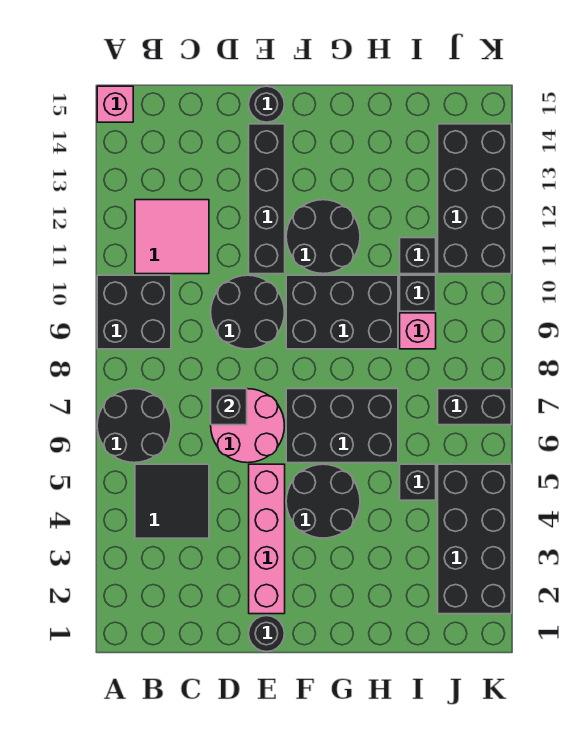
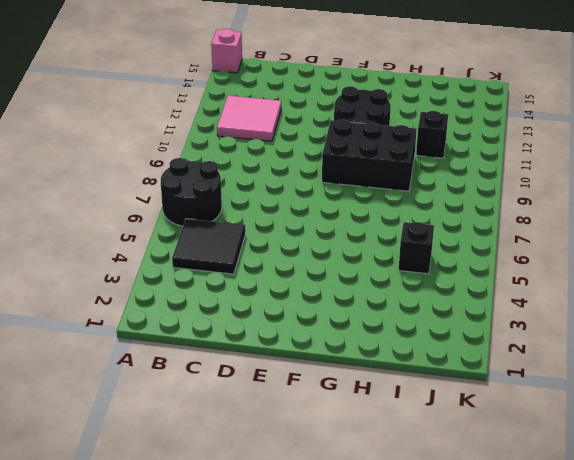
none -> black 2x2 brick [97,275,171,349]
none -> pink 2x2 round brick [211,389,284,463]
none -> black 2x2 round brick [211,275,284,349]

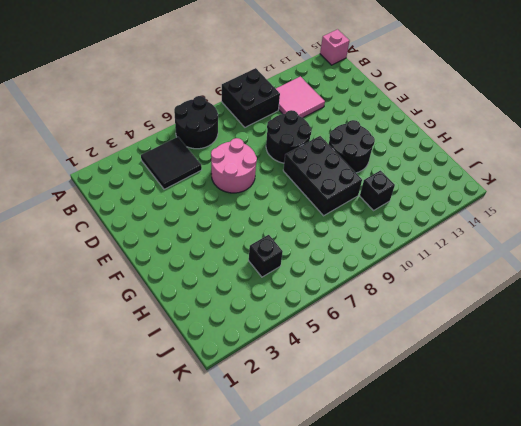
none -> black 1x1 round brick [249,616,284,652]
none -> pink 1x4 brick [249,464,285,614]
none -> black 1x4 brick [249,124,285,274]

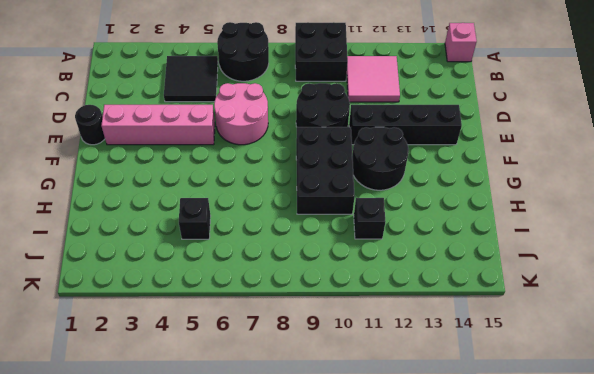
none -> black 1x1 round brick [249,86,284,122]
none -> black 2x2 round brick [286,464,360,538]
none -> black 2x3 brick [286,389,398,463]

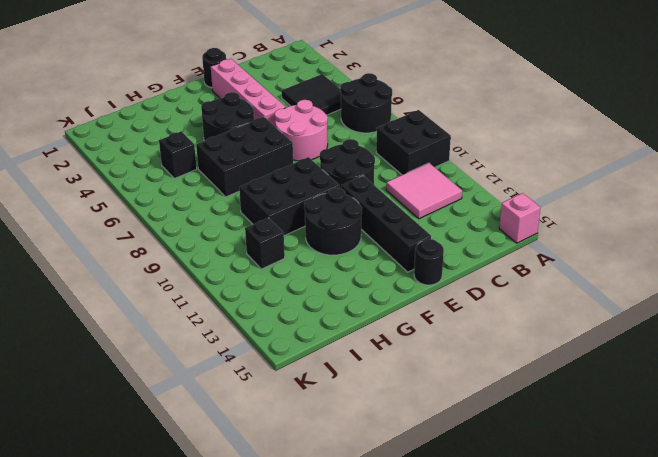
none -> pink 1x1 brick [400,313,436,349]
none -> black 1x1 brick [400,275,436,311]
none -> black 2x4 brick [438,464,511,614]

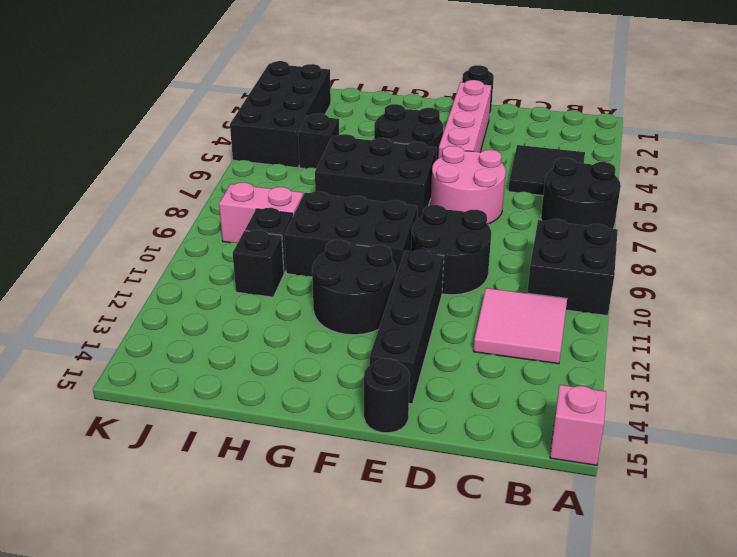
pink 1x2 brick [219,182,303,243] -> pink 1x1 brick [400,313,436,349]
none -> black 1x2 brick [438,389,511,425]
none -> black 2x4 brick [438,124,511,274]
none -> black 1x1 brick [211,389,247,425]

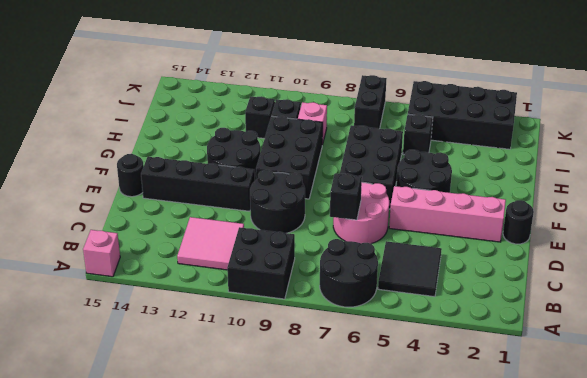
none -> black 2x4 brick [438,124,511,274]

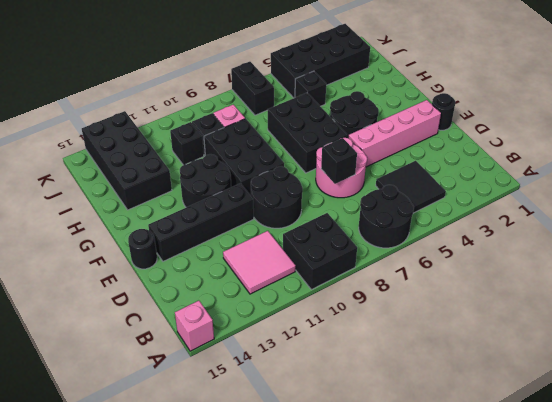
black 2x4 brick [82,111,172,210] -> black 2x4 brick turned to [438,124,511,274]

